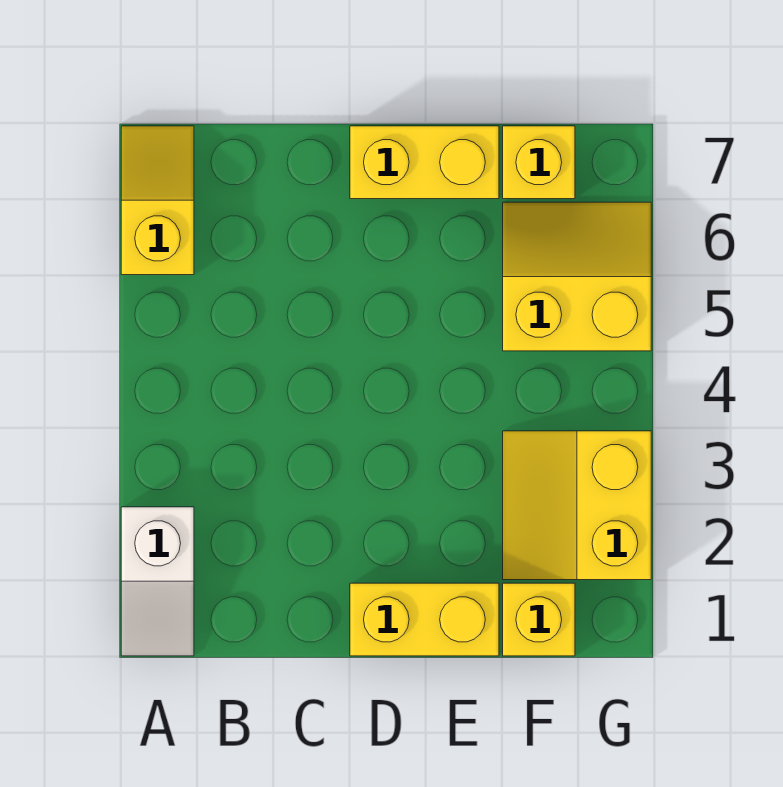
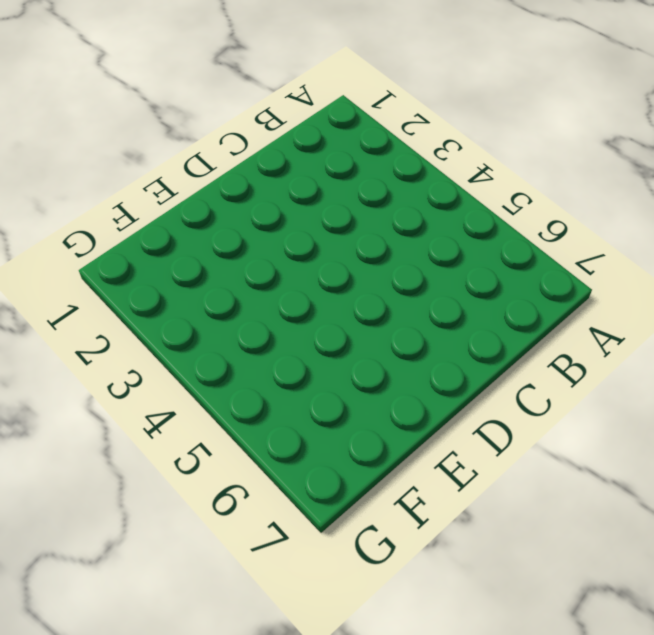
none -> white 1x2 slope [121,507,194,656]
none -> yellow 1x2 slope [121,126,194,275]

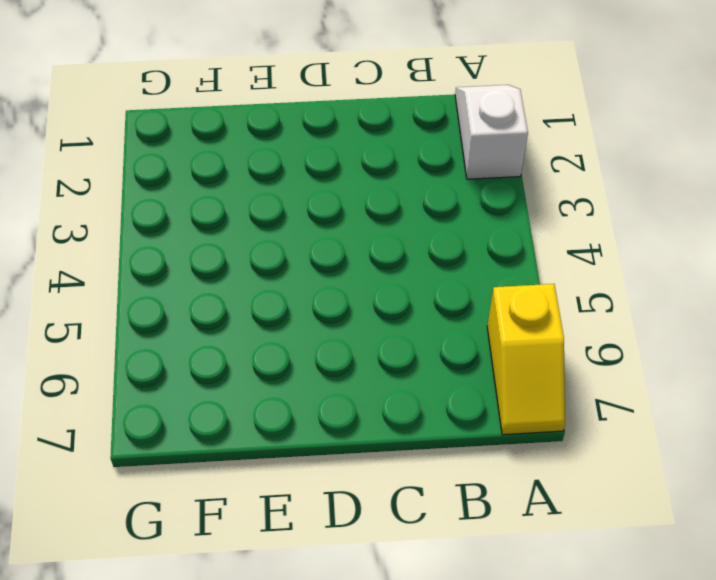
none -> yellow 1x2 brick [350,583,499,656]
none -> yellow 1x2 brick [350,126,499,199]

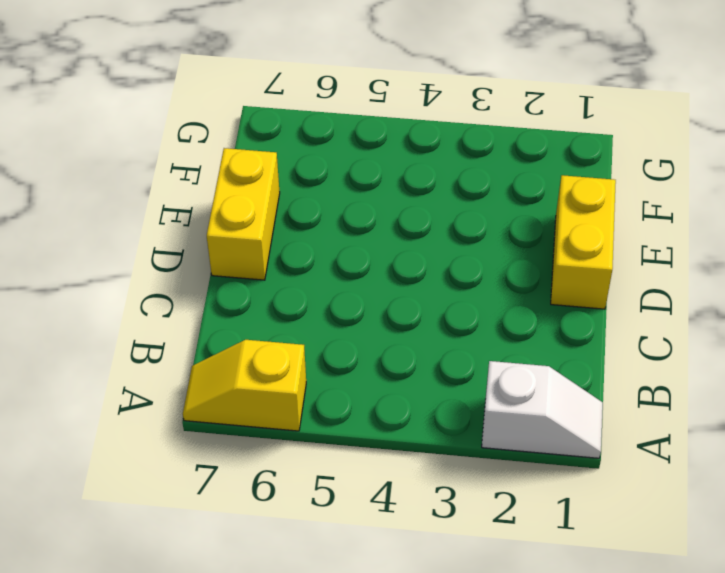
none -> yellow 1x1 brick [503,583,575,656]
none -> yellow 2x2 slope [503,431,651,580]

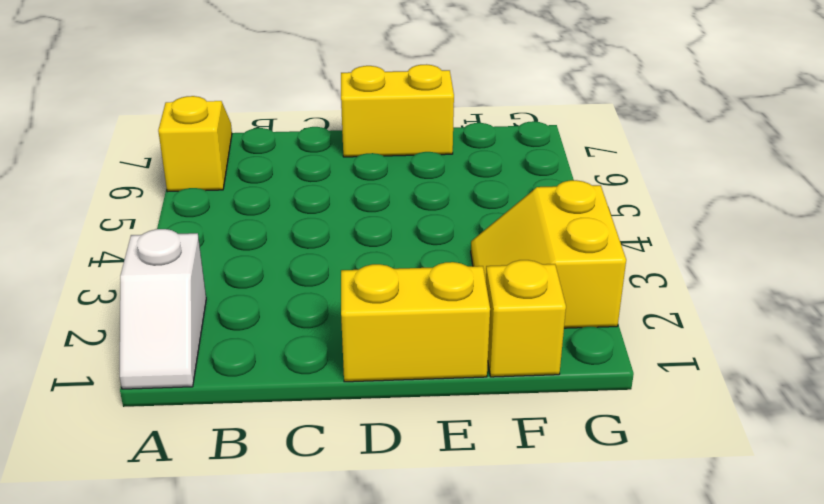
none -> yellow 2x2 slope [503,202,651,351]
none -> yellow 1x1 brick [503,126,575,199]

